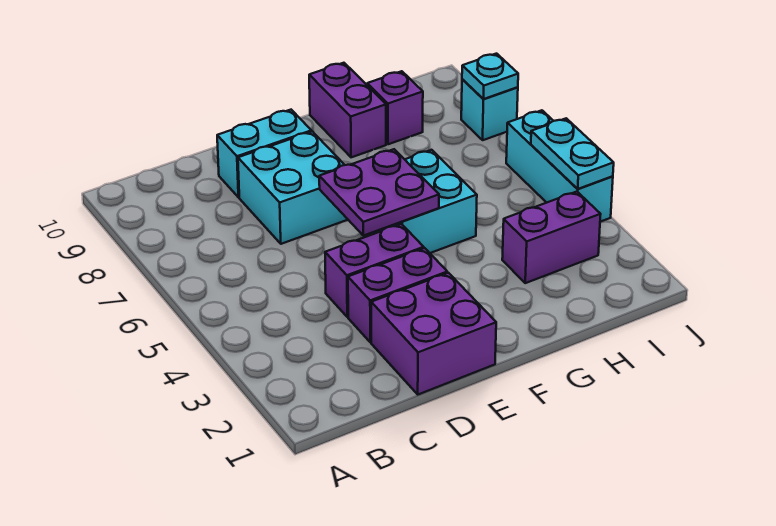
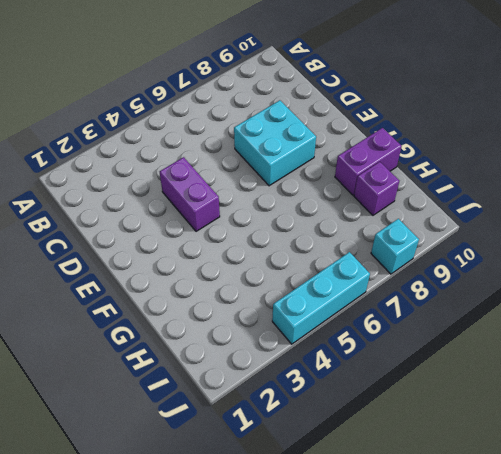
none -> purple 2x2 brick [371,273,496,394]
none -> purple 1x2 brick [348,248,447,342]
none -> cyan 1x2 brick [217,110,311,197]

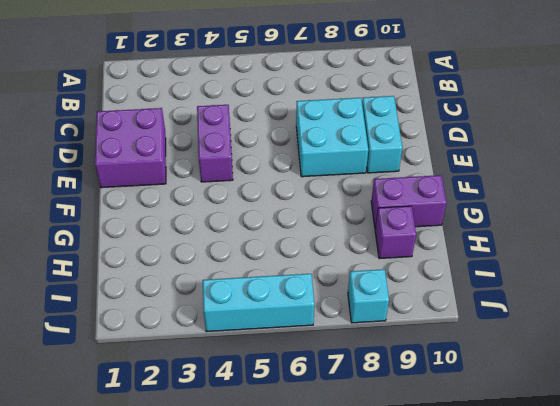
none -> purple 1x2 brick [348,248,447,342]
none -> cyan 2x2 brick [373,150,477,253]
none -> purple 1x2 brick [502,192,601,283]

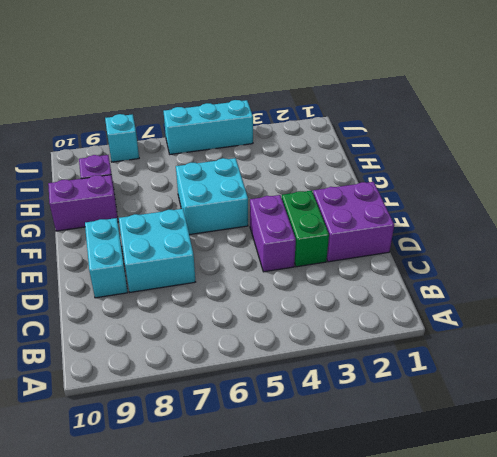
green 1x2 brick [282,190,329,267] -> purple 1x2 brick [348,248,447,342]
none -> purple 1x2 brick [502,192,601,283]
none -> purple 2x2 plate [319,149,439,236]
none -> cyan 1x2 plate [531,118,614,189]

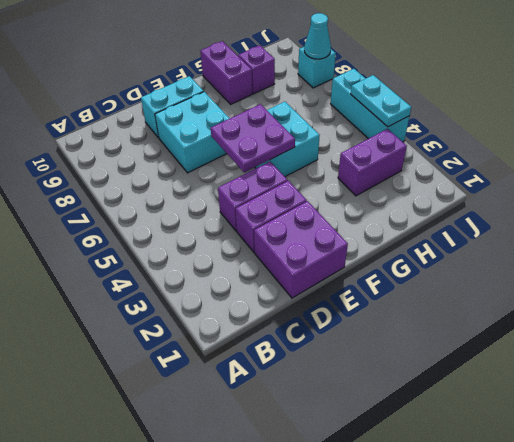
cyan 1x1 cone [304,13,331,59] -> cyan 1x1 plate [462,54,518,99]

